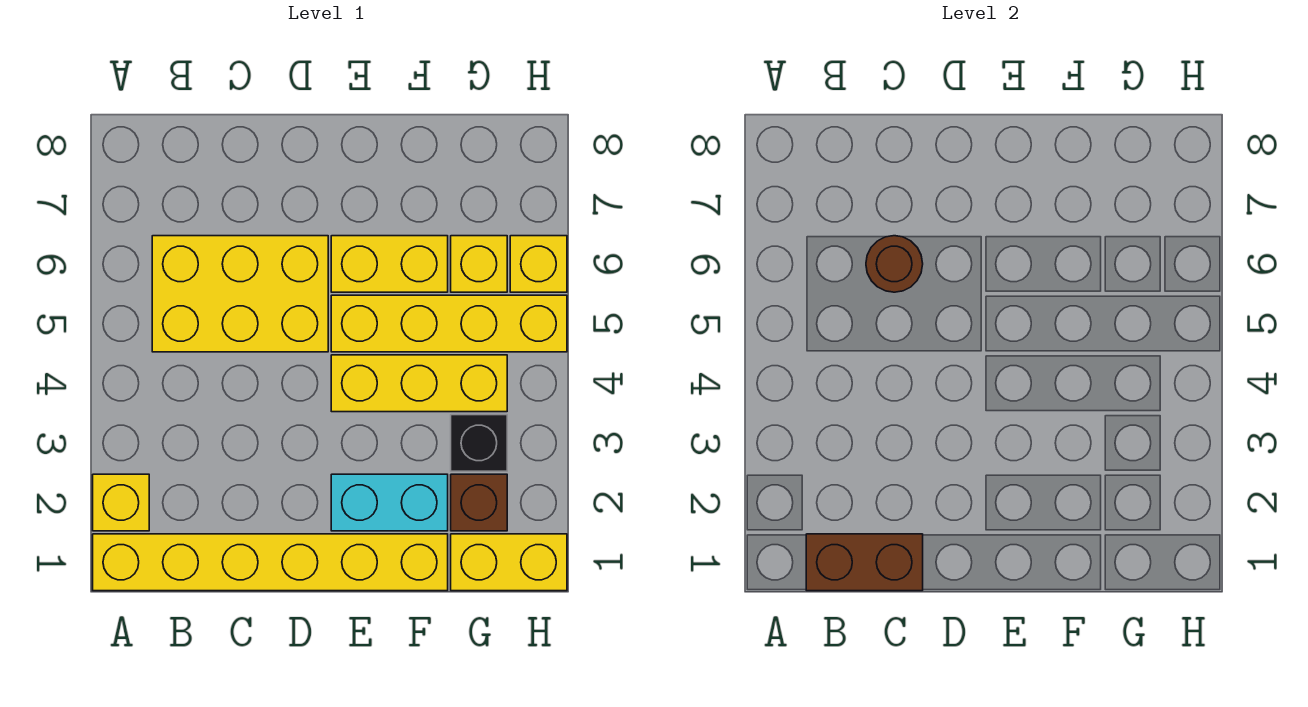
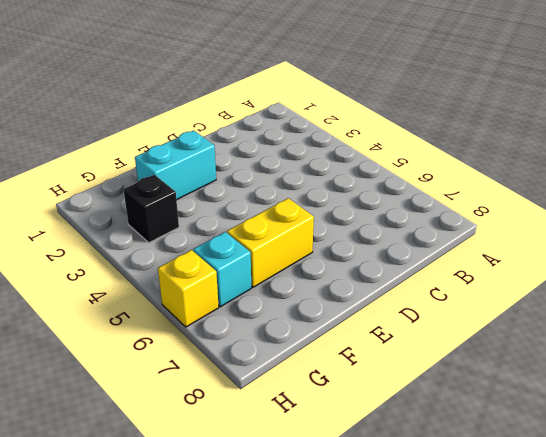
cyan 1x1 brick [193,232,251,307] -> yellow 1x1 brick [451,236,507,292]
none -> yellow 1x6 brick [93,534,448,591]
none -> yellow 1x1 brick [93,474,149,531]
none -> yellow 2x3 brick [152,236,328,352]

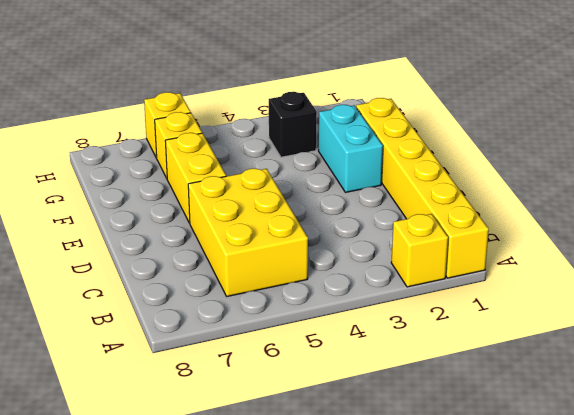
none -> yellow 1x3 brick [331,355,507,412]
none -> yellow 1x4 brick [331,295,567,352]
none -> yellow 1x2 brick [451,534,567,591]

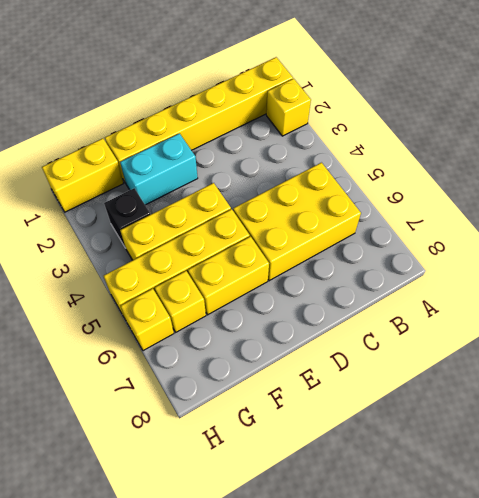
none -> brown 1x1 brick [451,474,507,531]
none -> brown 1x2 brick [806,534,923,591]
none -> brown 1x1 round brick [866,236,923,292]

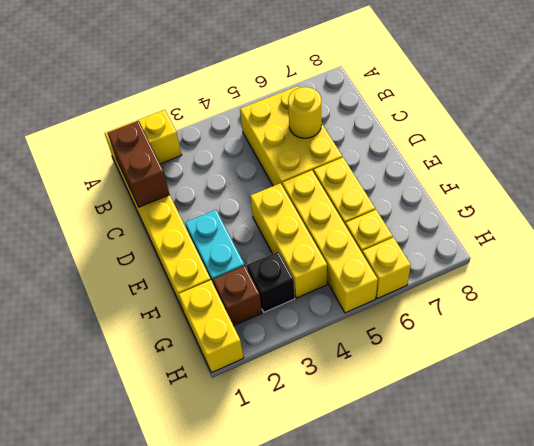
yellow 1x1 round brick [288,87,321,138] -> brown 1x1 round brick [866,236,923,292]

